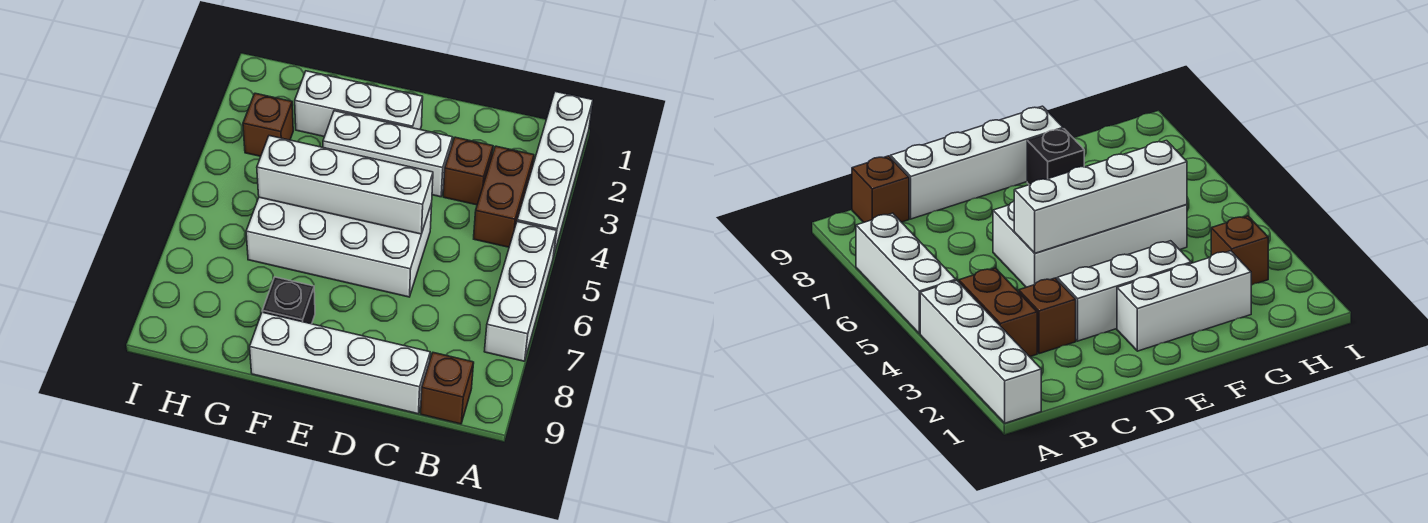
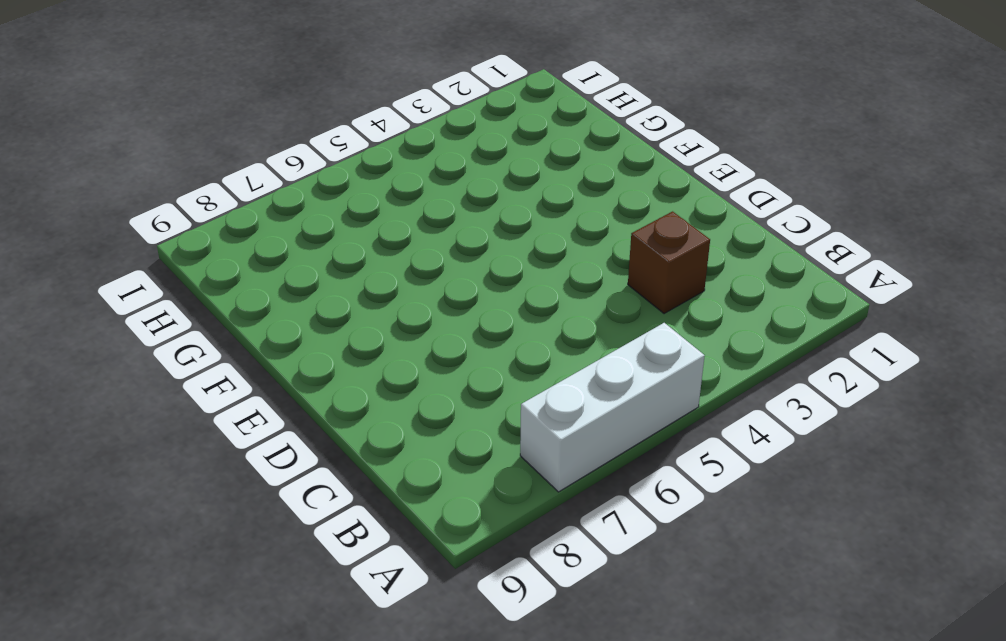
none -> white 1x4 brick [517,92,593,257]
none -> brown 1x2 brick [474,146,534,247]
none -> brown 1x1 brick [421,353,474,424]

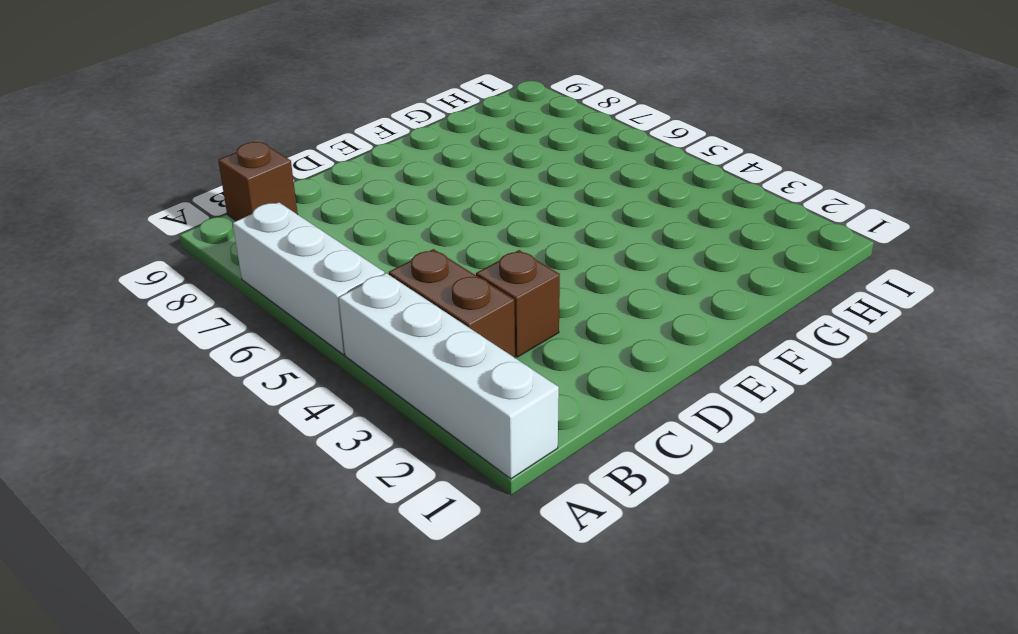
none -> white 1x4 brick [250,312,430,414]
none -> white 1x3 brick [323,111,453,197]
none -> white 2x4 brick [246,197,432,297]

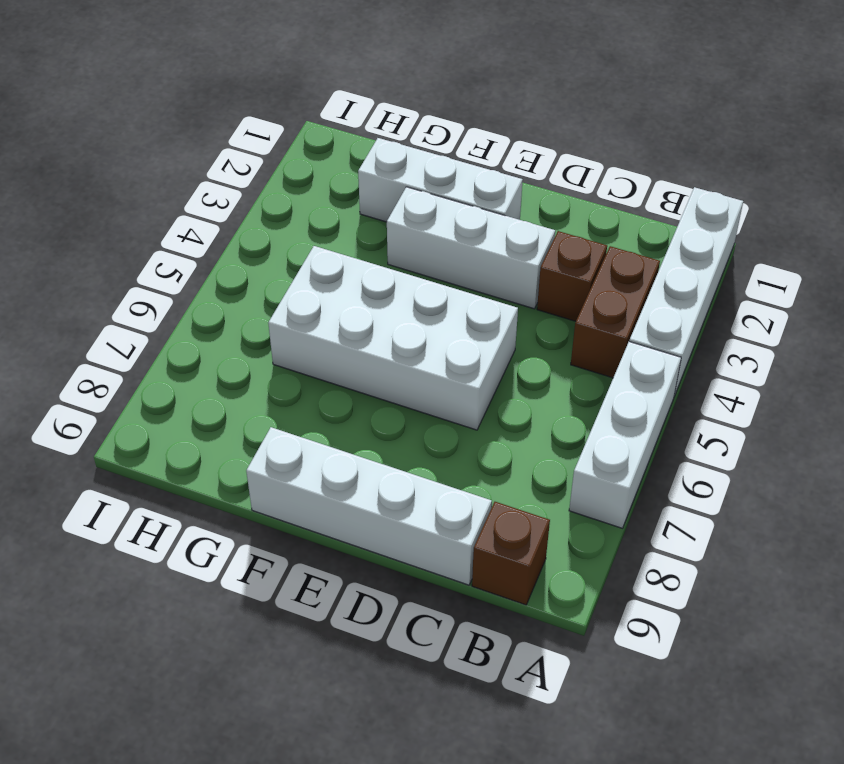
none -> black 1x1 brick [262,277,315,324]
none -> brown 1x1 brick [243,93,293,156]
none -> white 1x4 brick [257,136,433,234]

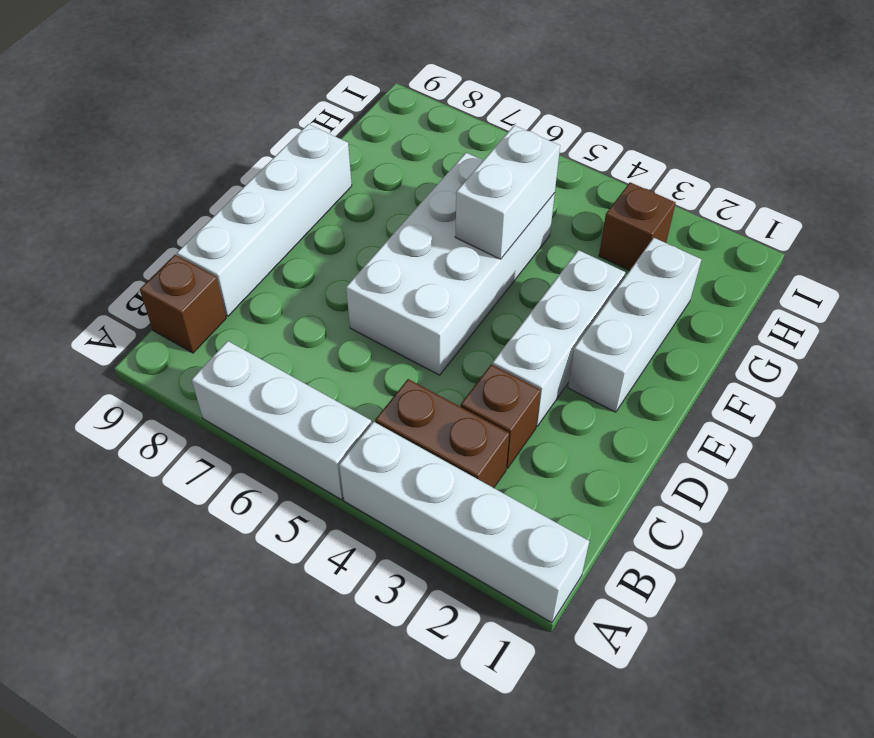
white 1x2 brick [455,125,560,259] -> white 1x4 brick [257,136,433,234]
none -> black 1x1 brick [262,277,315,324]

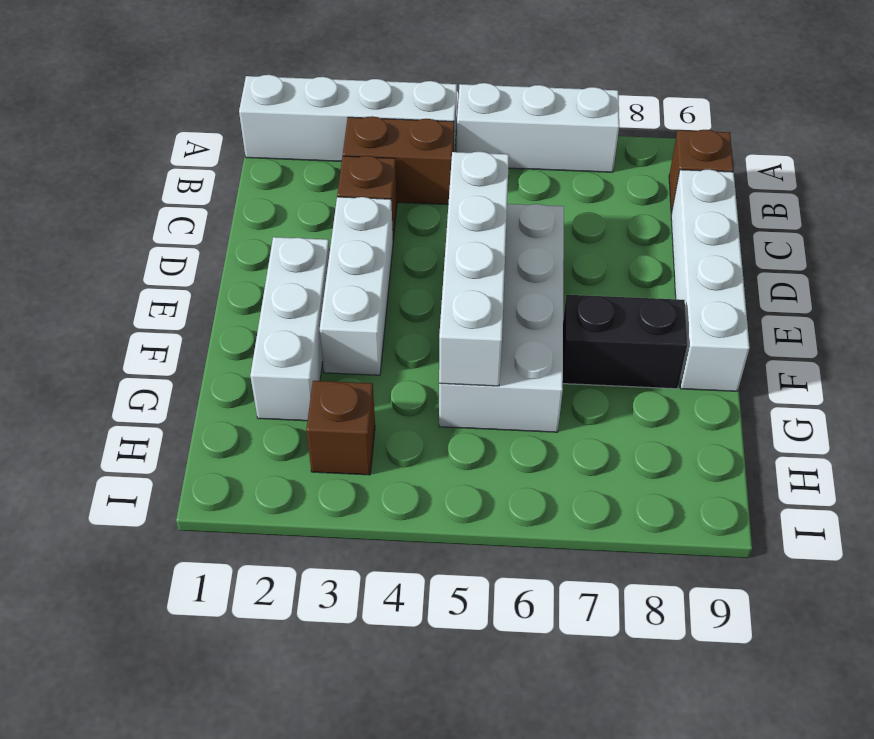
black 1x2 brick [563,295,687,389] -> black 1x1 brick [262,277,315,324]

